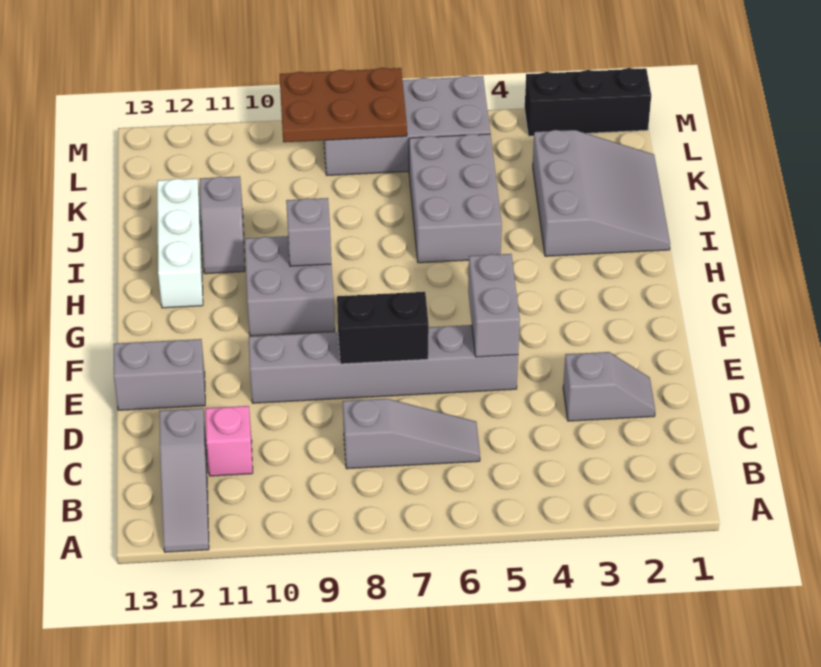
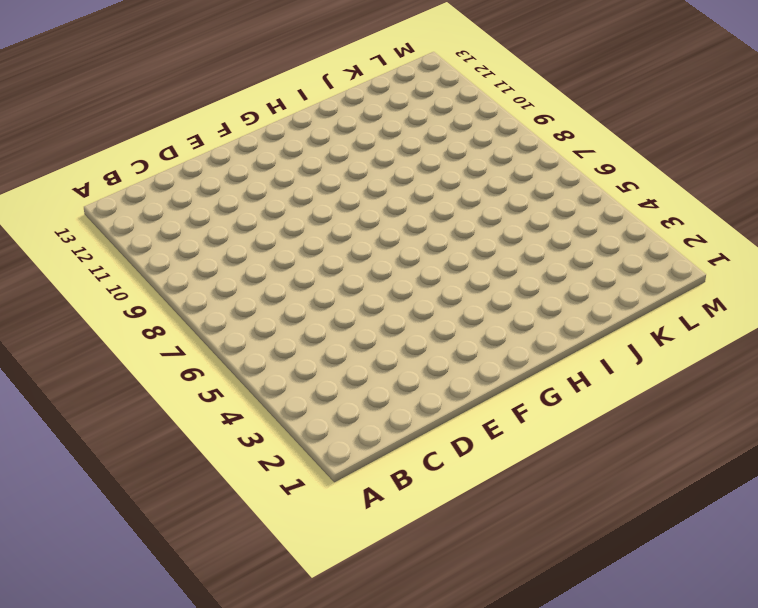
none -> grey 1x3 slope [159,408,209,552]
none -> grey 1x3 slope [343,399,480,469]
none -> pink 1x1 brick [205,406,253,476]

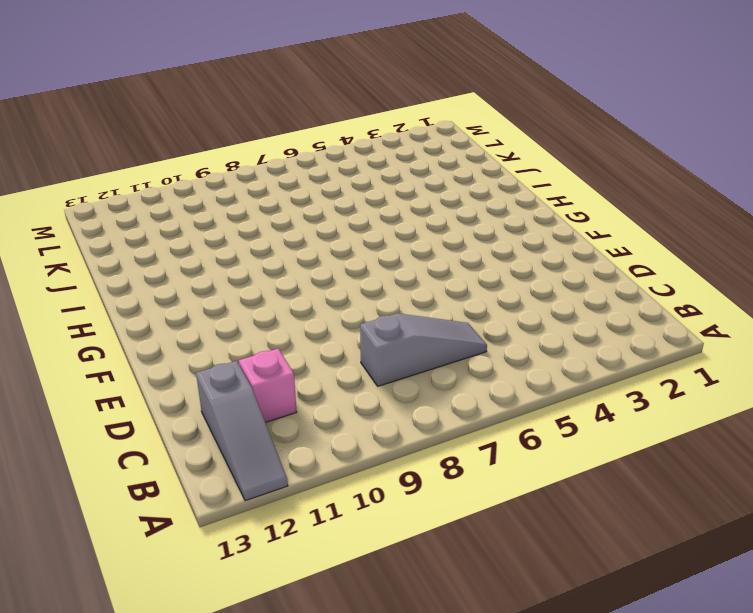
none -> grey 1x2 slope [563,352,655,421]
none -> grey 1x6 brick [249,325,518,403]
none -> grey 1x2 brick [114,339,205,410]

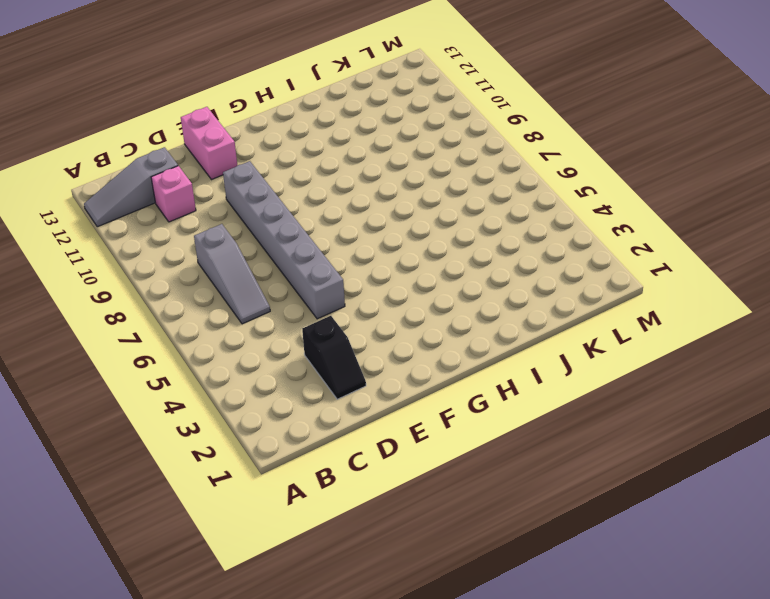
black 1x2 slope [302,316,366,399] -> grey 1x2 slope [563,352,655,421]
pink 1x2 brick [181,107,238,180] -> grey 1x2 brick [114,339,205,410]
none -> grey 2x2 brick [245,236,335,336]
none -> white 1x3 brick [157,179,203,308]
none -> grey 3x3 slope [533,130,670,256]

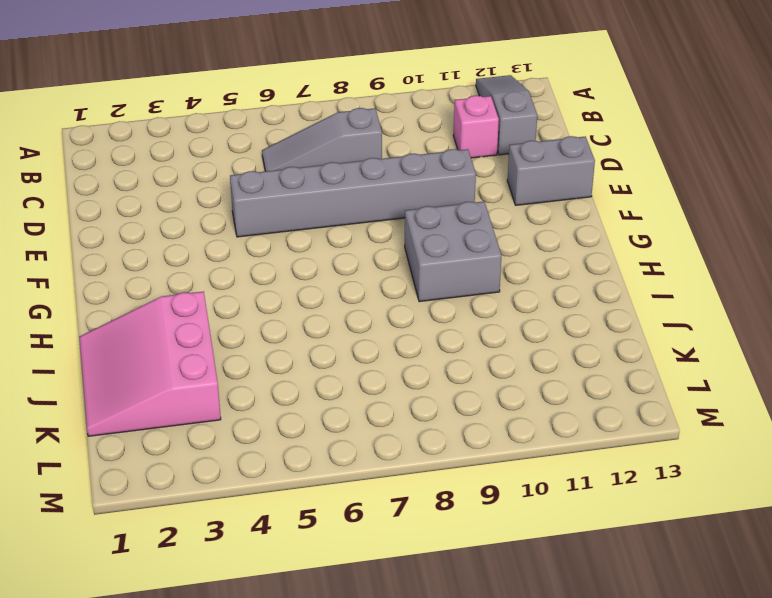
pink 3x3 slope [79,292,221,436] -> grey 3x3 slope [533,130,670,256]
none -> grey 1x2 slope [563,352,655,421]
none -> white 1x3 brick [157,179,203,308]
none -> grey 2x3 brick [409,134,502,263]

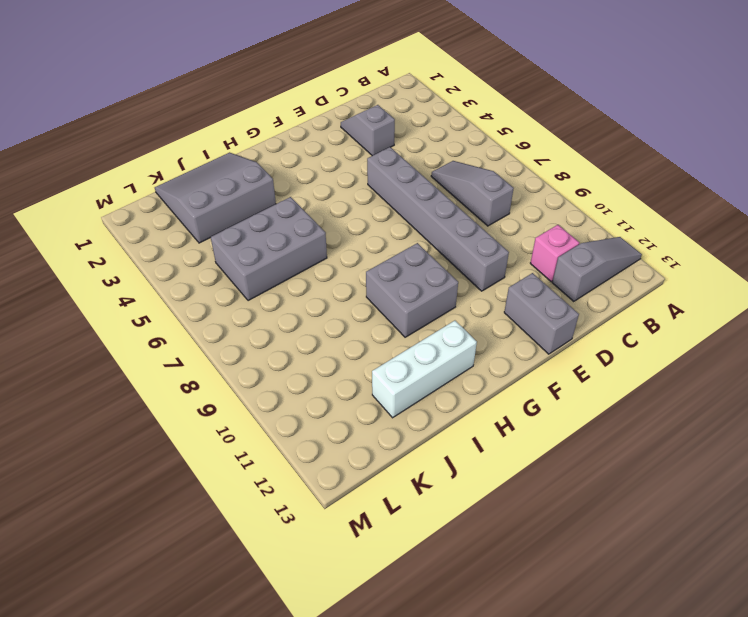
none -> grey 1x2 slope [200,176,245,274]
none -> grey 2x4 brick [324,76,490,175]
none -> black 1x3 brick [525,68,651,136]

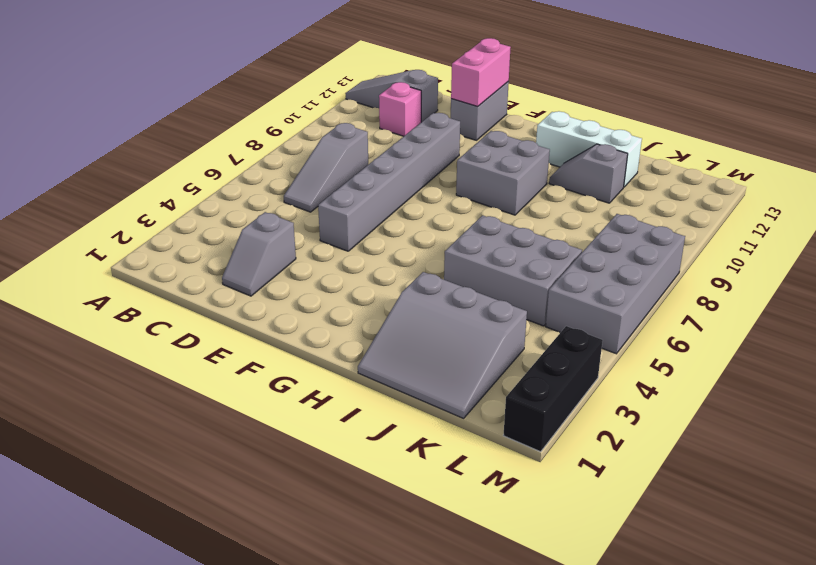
pink 1x2 brick [451,38,511,107] -> none
none -> grey 1x2 brick [468,254,520,357]
none -> black 1x2 brick [337,292,429,364]
none -> grey 1x1 brick [286,198,331,266]

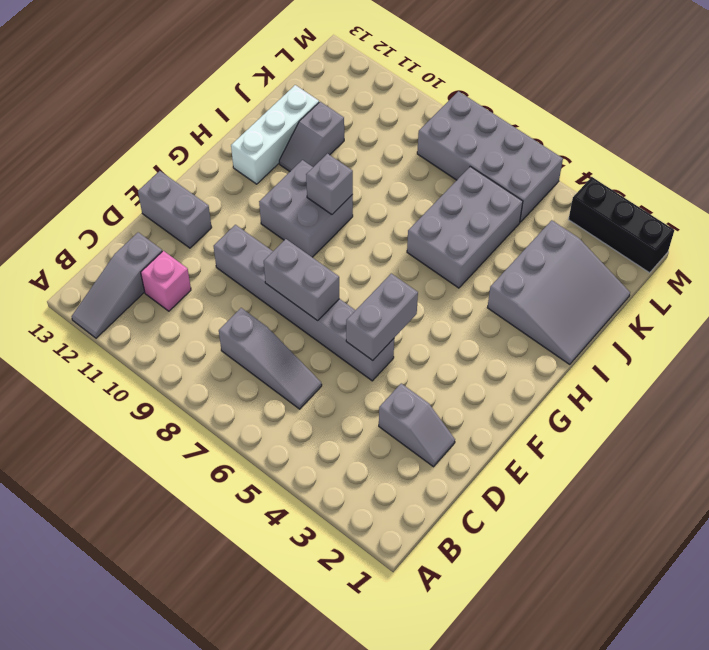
grey 1x2 brick [264,239,339,321] -> black 1x2 brick [337,292,429,364]
none -> brown 2x3 plate [280,68,407,142]

